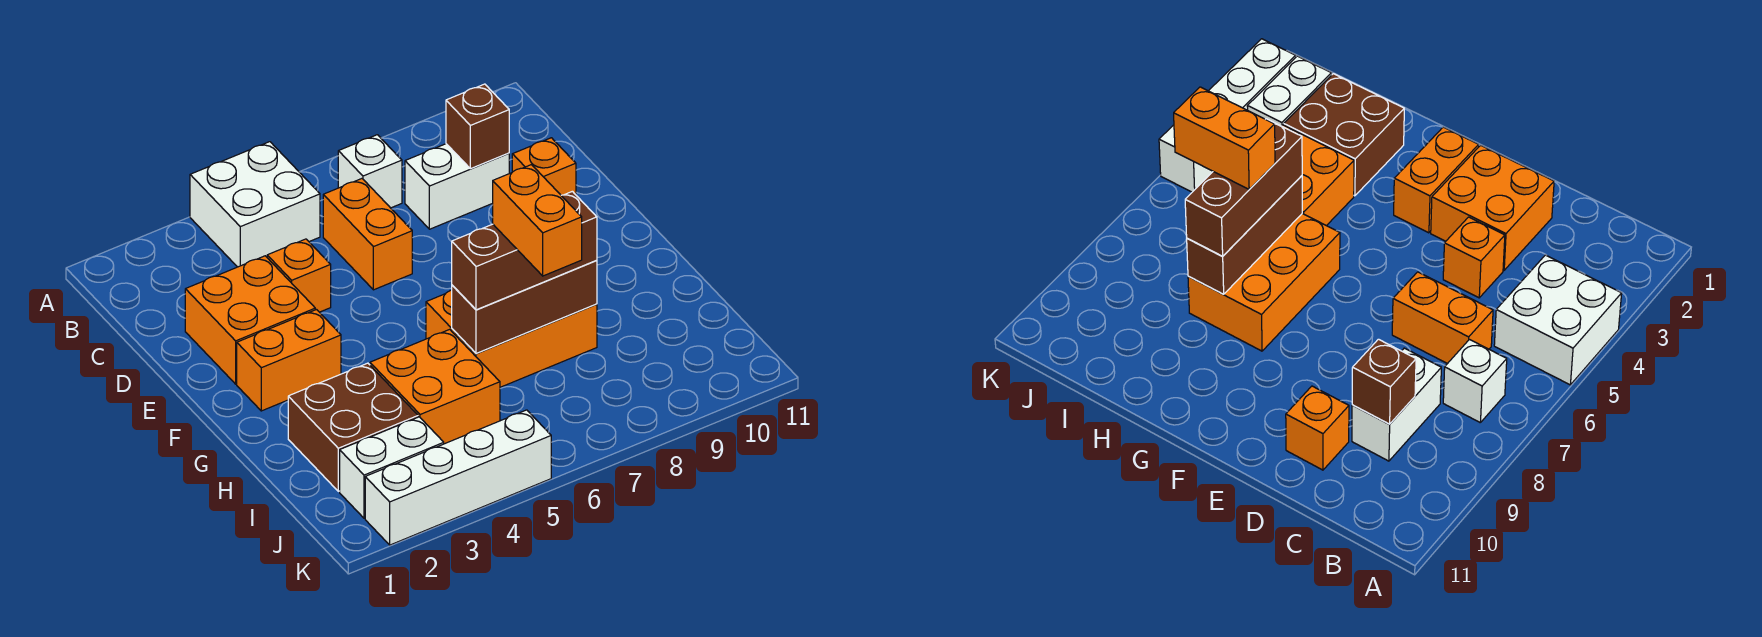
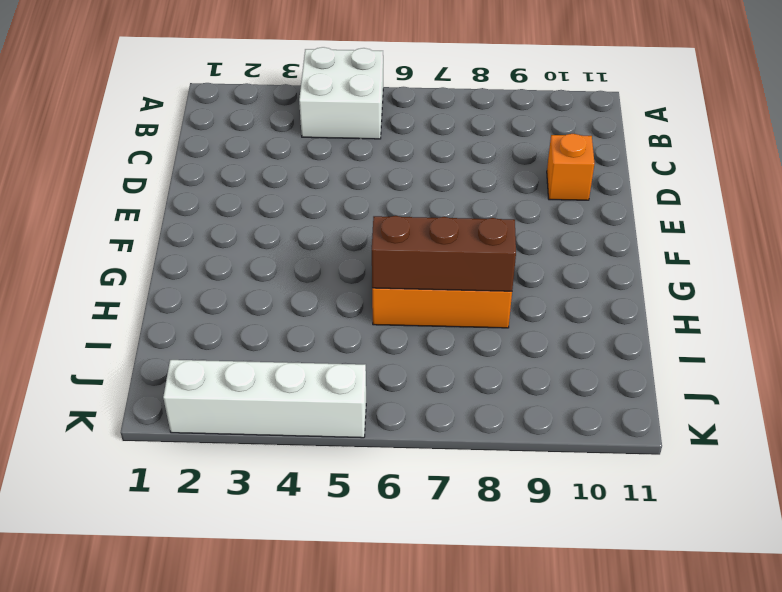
none -> white 1x1 brick [338,135,402,208]
none -> orange 1x2 brick [323,179,412,290]
none -> white 1x2 brick [405,144,509,229]

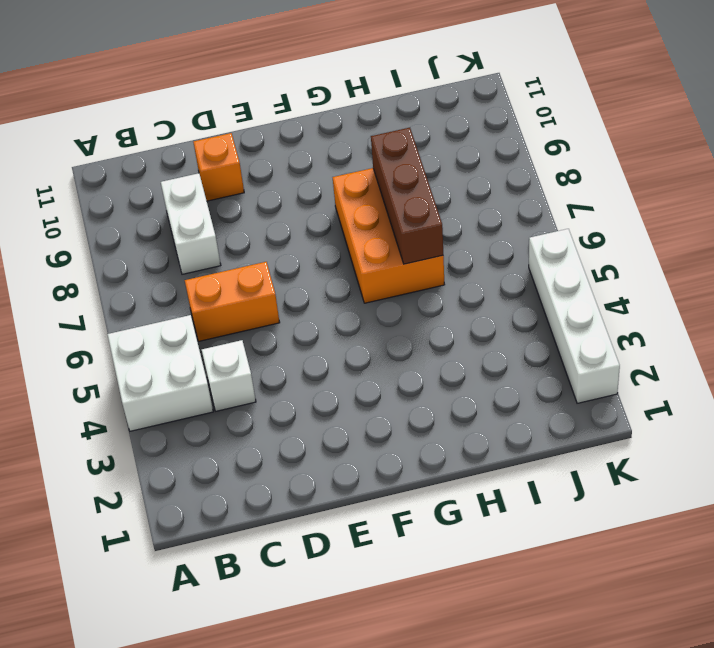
white 1x1 brick [202,340,256,411] -> white 1x1 brick moved to [338,135,402,208]
none -> orange 2x2 brick [185,256,315,384]
none -> orange 1x1 brick [267,239,331,312]
none -> orange 1x2 brick [237,310,341,411]

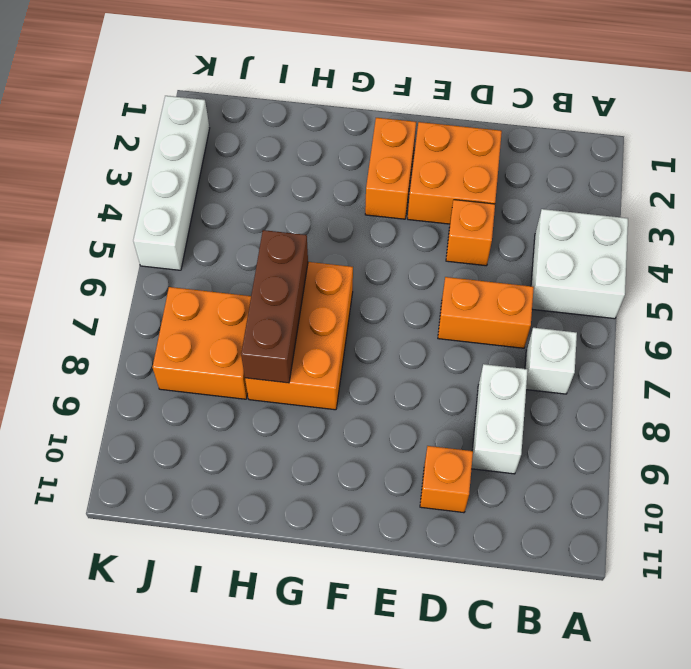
orange 2x2 brick [153,287,251,399] -> orange 2x2 brick moved to [370,329,500,444]
none -> brown 2x2 brick [288,363,418,491]
none -> white 1x2 brick [340,417,444,518]
none -> brown 1x1 brick [446,84,509,169]

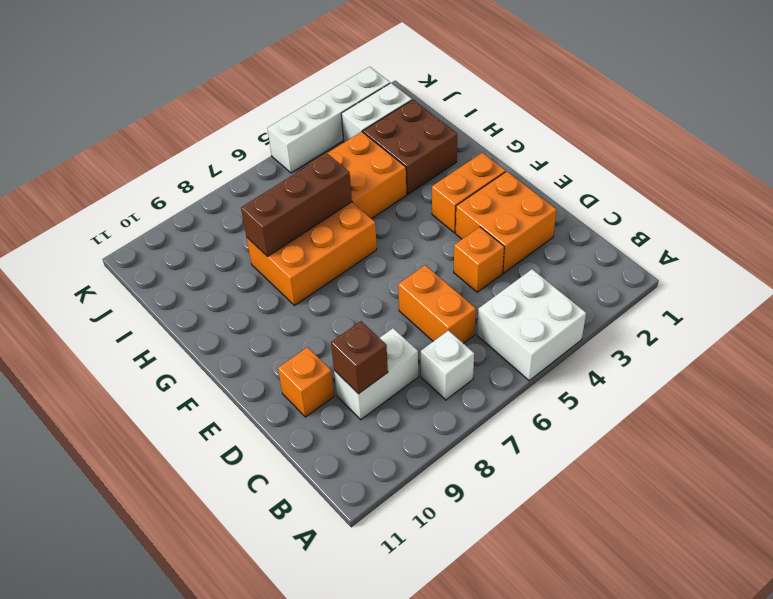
none -> brown 1x3 brick [452,191,597,310]
none -> orange 1x2 brick [493,165,582,276]

